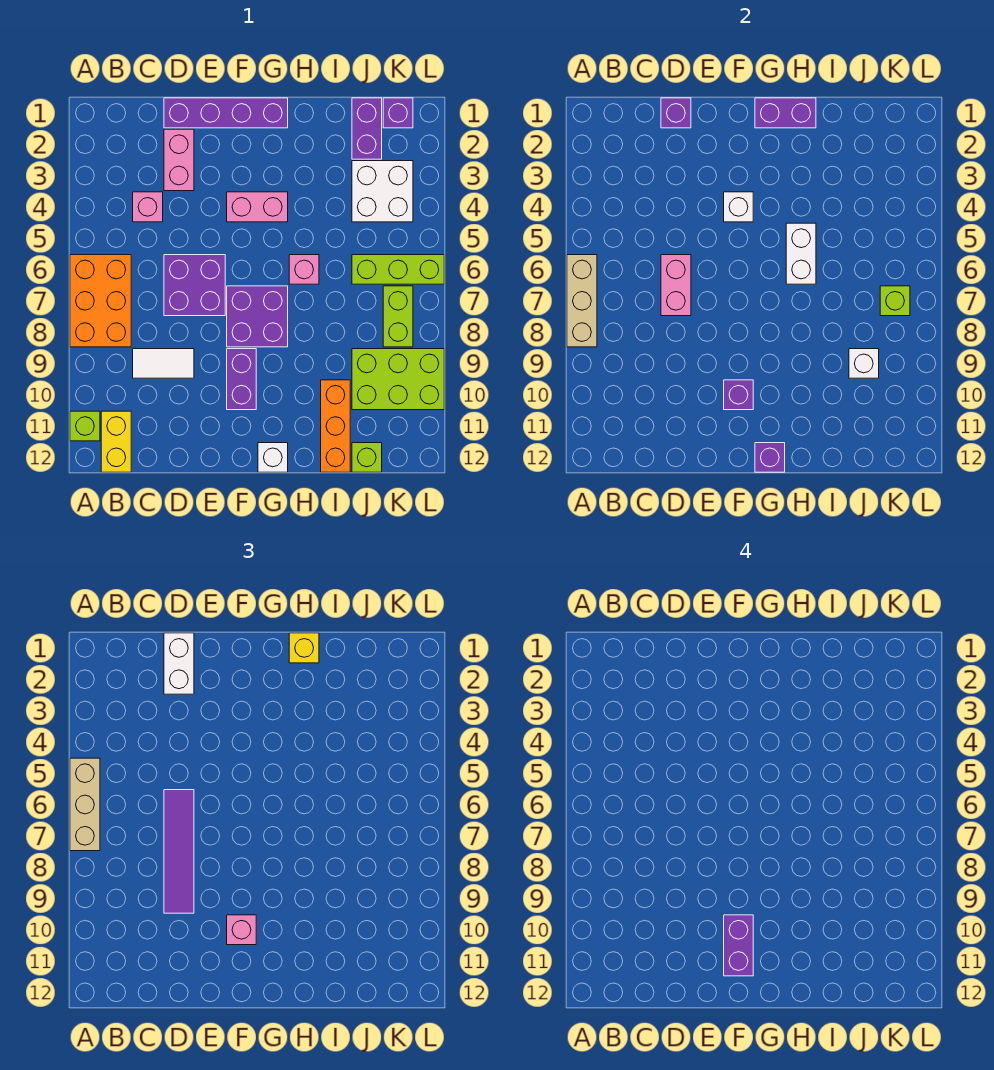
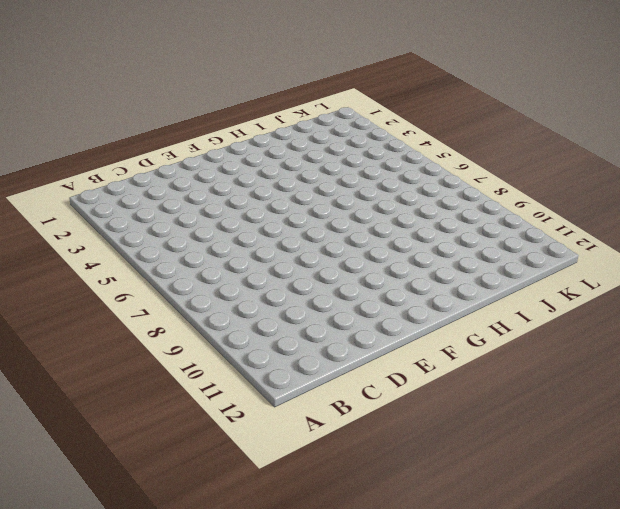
none -> orange 2x3 brick [70,255,131,347]
none -> lime 1x1 brick [70,411,100,441]
none -> yellow 1x2 brick [101,411,131,472]
none -> pink 1x1 brick [133,192,163,222]

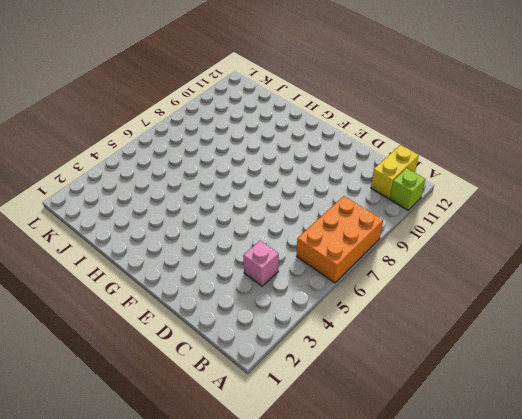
none -> white 1x2 tile [133,349,194,378]
none -> purple 1x4 brick [164,98,288,128]
none -> pink 1x2 brick [164,129,194,191]
none -> purple 2x2 brick [164,255,225,316]

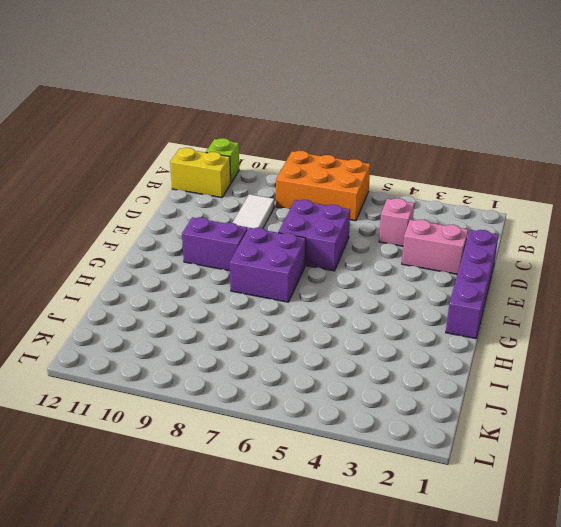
none -> pink 1x2 brick [227,192,288,222]
none -> white 1x1 brick [258,443,288,472]
none -> pink 1x1 brick [289,255,319,284]
none -> orange 1x3 brick [321,380,350,472]

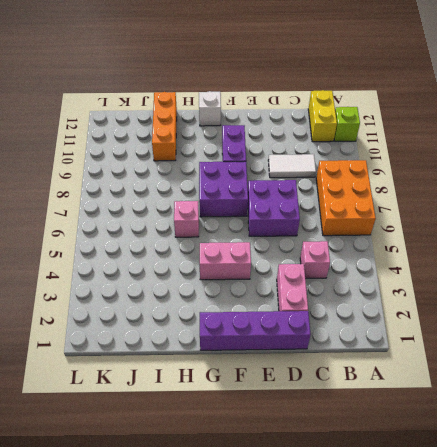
none -> purple 1x2 brick [352,98,382,159]
none -> white 2x2 brick [352,161,413,222]
none -> lime 1x3 brick [352,255,444,284]
none -> lime 2x3 brick [352,349,444,410]

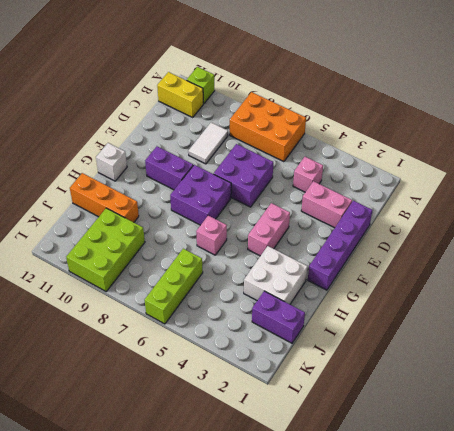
white 2x2 brick [244,246,308,304] -> white 2x2 brick moved to [352,161,413,222]
none -> lime 1x1 brick [352,443,382,472]
none -> purple 1x1 brick [383,98,413,128]
none -> lime 1x2 brick [383,286,413,347]
none -> tan 1x3 brick [567,255,597,347]

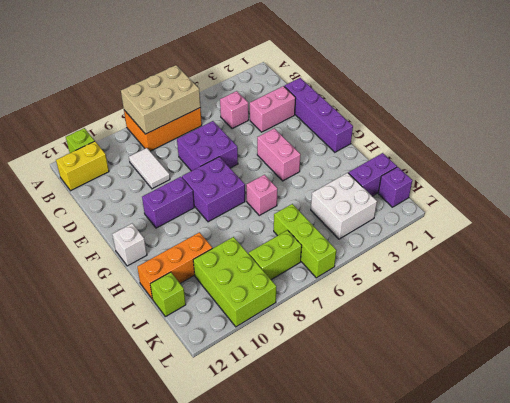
tan 2x3 brick [121,65,200,134] -> tan 1x3 brick [567,255,597,347]
none -> purple 1x1 brick [661,98,691,128]
none -> pink 1x2 brick [661,255,691,316]
none -> white 1x1 brick [724,192,753,222]
none -> purple 1x1 brick [724,380,753,410]

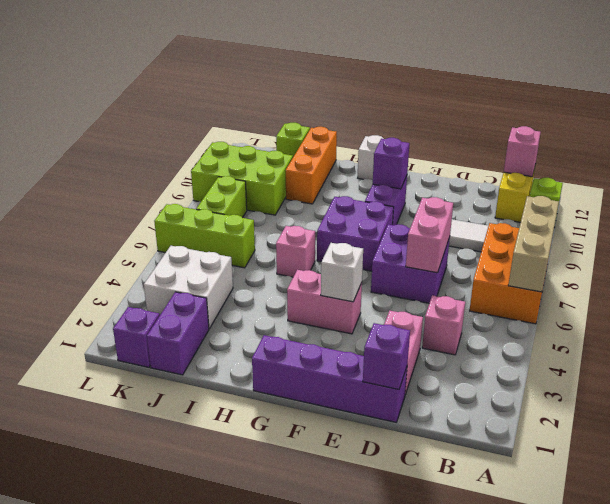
pink 1x1 brick [504,126,541,177] -> pink 1x1 brick moved to [227,915,256,945]
none -> purple 1x2 brick [755,98,816,128]
none -> purple 1x1 brick [755,443,785,472]
none -> white 1x2 brick [786,223,816,284]
none -> white 1x1 brick [849,349,879,378]

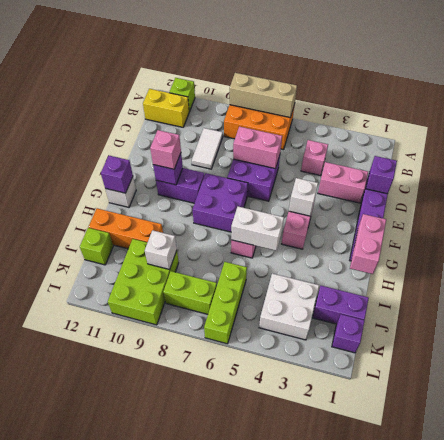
pink 1x2 brick [350,214,386,274] -> purple 1x2 brick [755,98,816,128]
none -> lime 1x1 brick [880,286,910,316]
none -> tan 1x3 brick [70,758,100,851]
none -> white 1x2 brick [164,633,194,694]
none -> purple 1x4 tile [164,790,194,913]

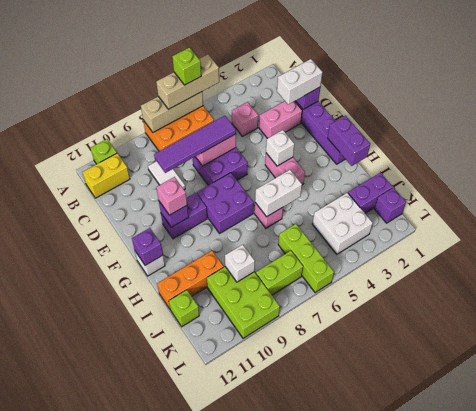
lime 1x1 brick [172,47,201,85] -> lime 1x1 brick moved to [880,286,910,316]
none -> yellow 1x1 brick [289,633,319,663]
none -> purple 1x2 brick [724,915,753,976]

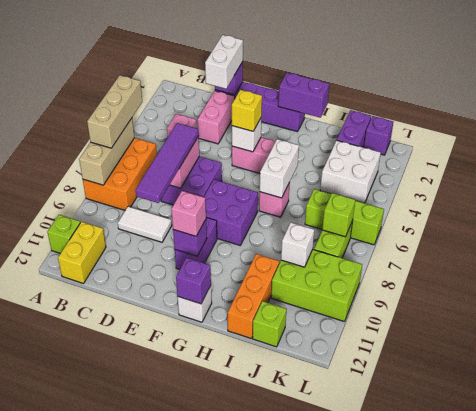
yellow 1x1 brick [232,90,262,131] -> yellow 1x1 brick moved to [289,633,319,663]
none -> purple 1x2 brick [724,915,753,976]

